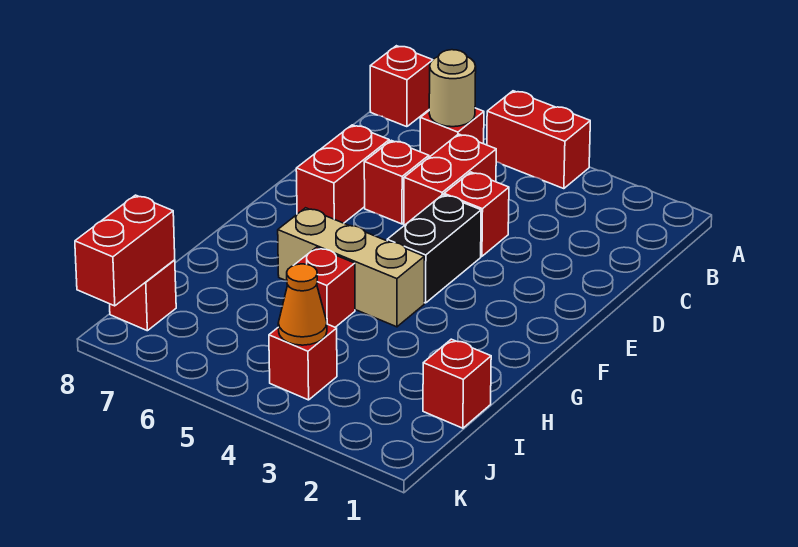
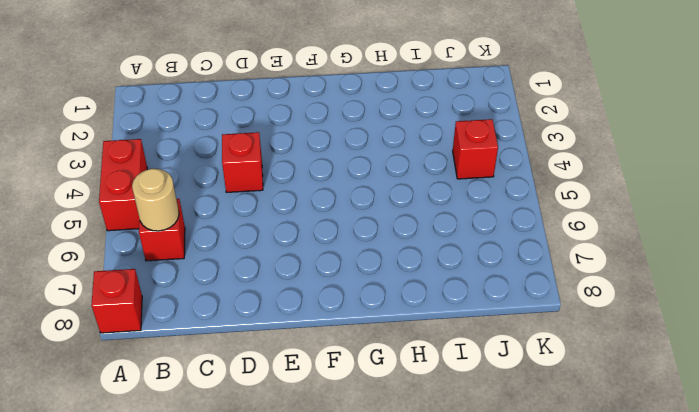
none -> red 1x2 brick [404,134,496,225]
none -> red 1x1 brick [364,140,429,224]
none -> red 1x2 brick [296,125,389,223]

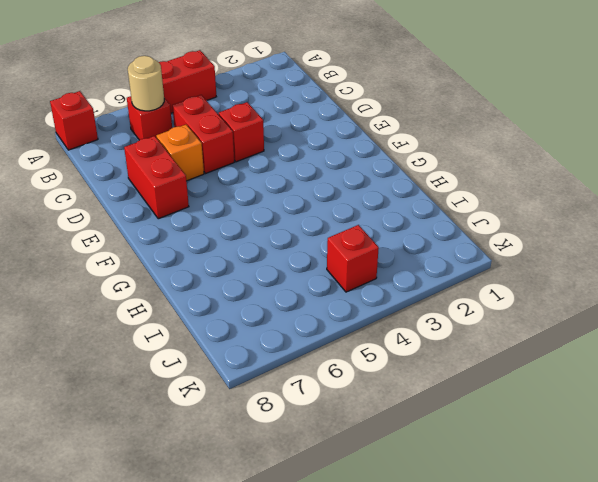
orange 1x1 brick [156,125,204,181] -> red 1x1 brick [364,140,429,224]
none -> black 1x2 brick [387,195,481,303]
none -> tan 1x3 brick [278,208,424,327]
none -> red 1x1 brick [295,247,355,327]

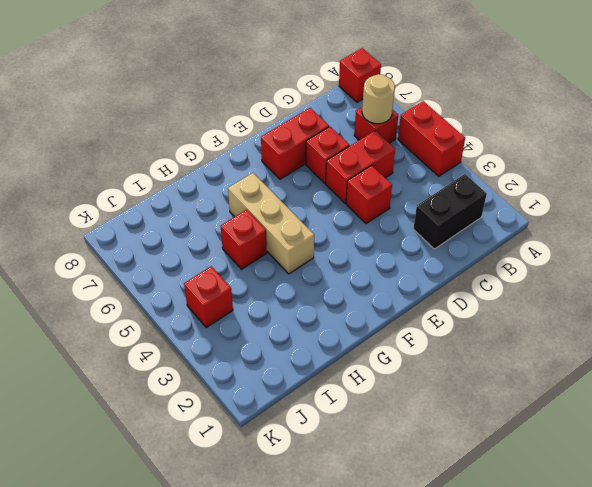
black 1x2 brick [413,174,487,249] -> black 1x2 brick moved to [387,195,481,303]
none -> red 1x1 brick [423,339,491,428]
none -> red 1x1 brick [110,260,176,331]
none -> orange 1x1 cone [278,264,327,345]

